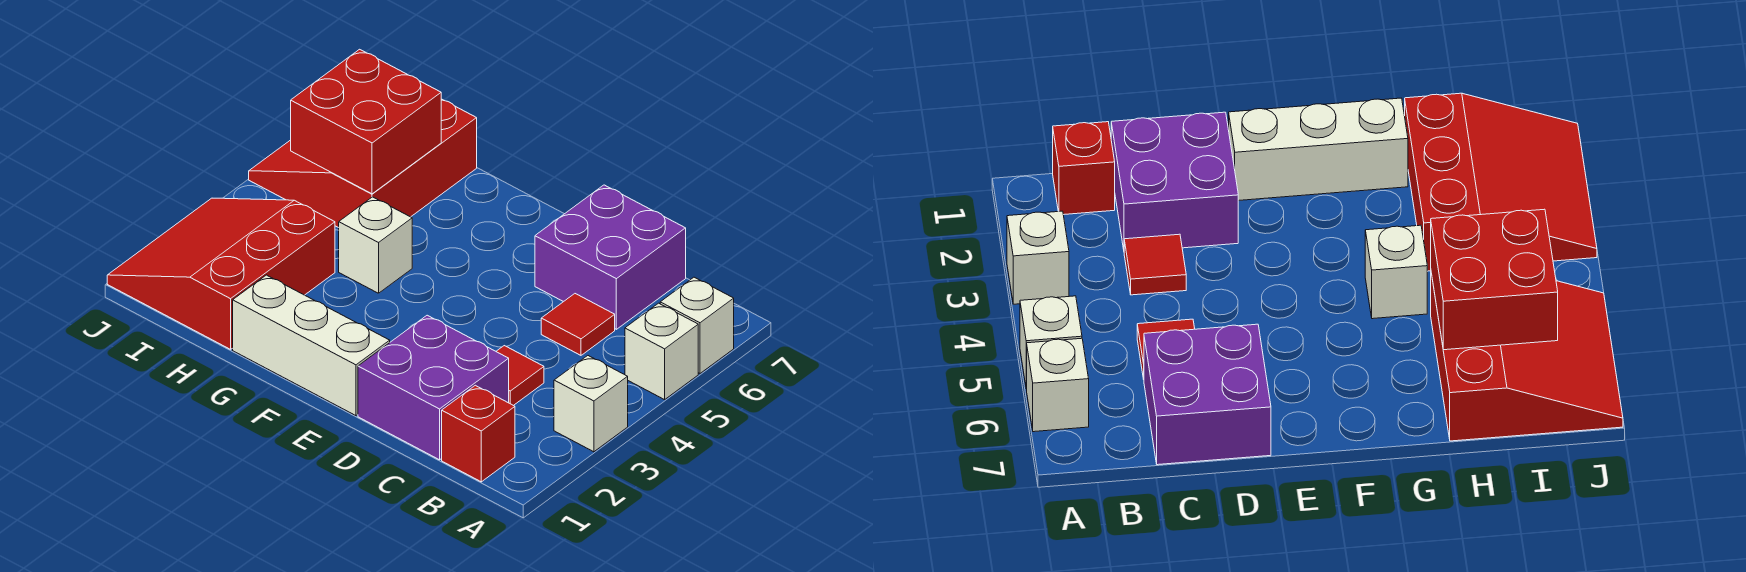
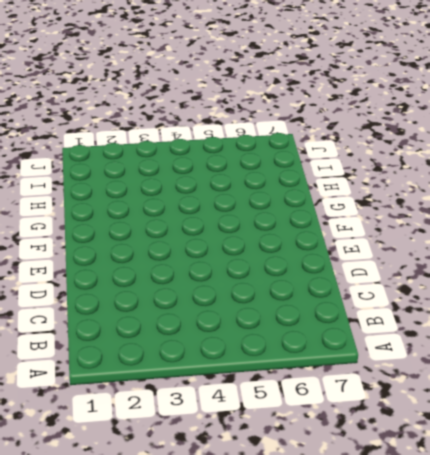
none -> white 1x1 brick [554,356,628,452]
none -> white 1x1 brick [625,303,698,400]
none -> white 1x1 brick [660,277,734,373]

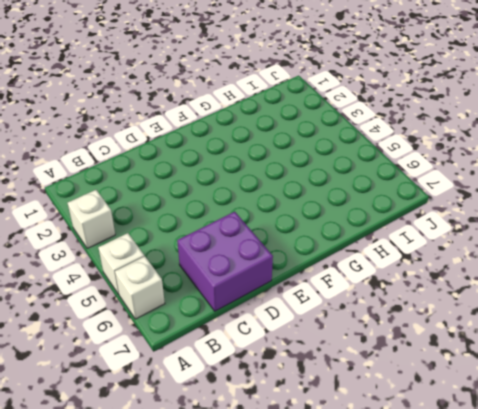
none -> red 1x1 brick [442,385,515,482]
none -> purple 2x2 brick [358,315,509,460]
none -> red 1x1 tile [496,346,544,406]

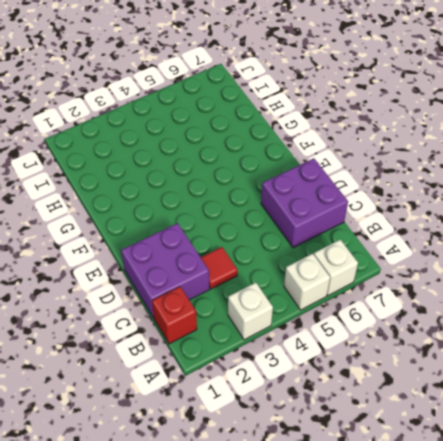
none -> red 1x1 tile [541,294,615,355]
none -> white 1x3 brick [233,275,390,416]
none -> white 1x1 brick [339,197,412,293]

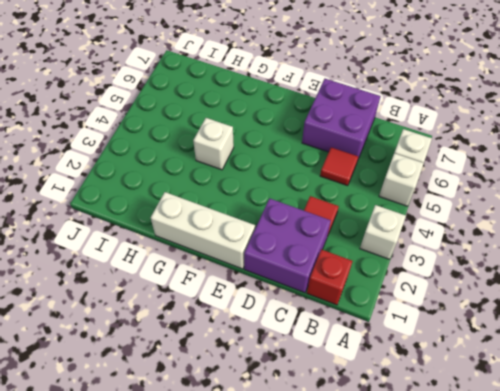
none -> red 3x3 slope [107,198,335,349]
none -> red 3x3 slope [249,99,477,228]
none -> red 2x2 brick [291,49,441,194]

